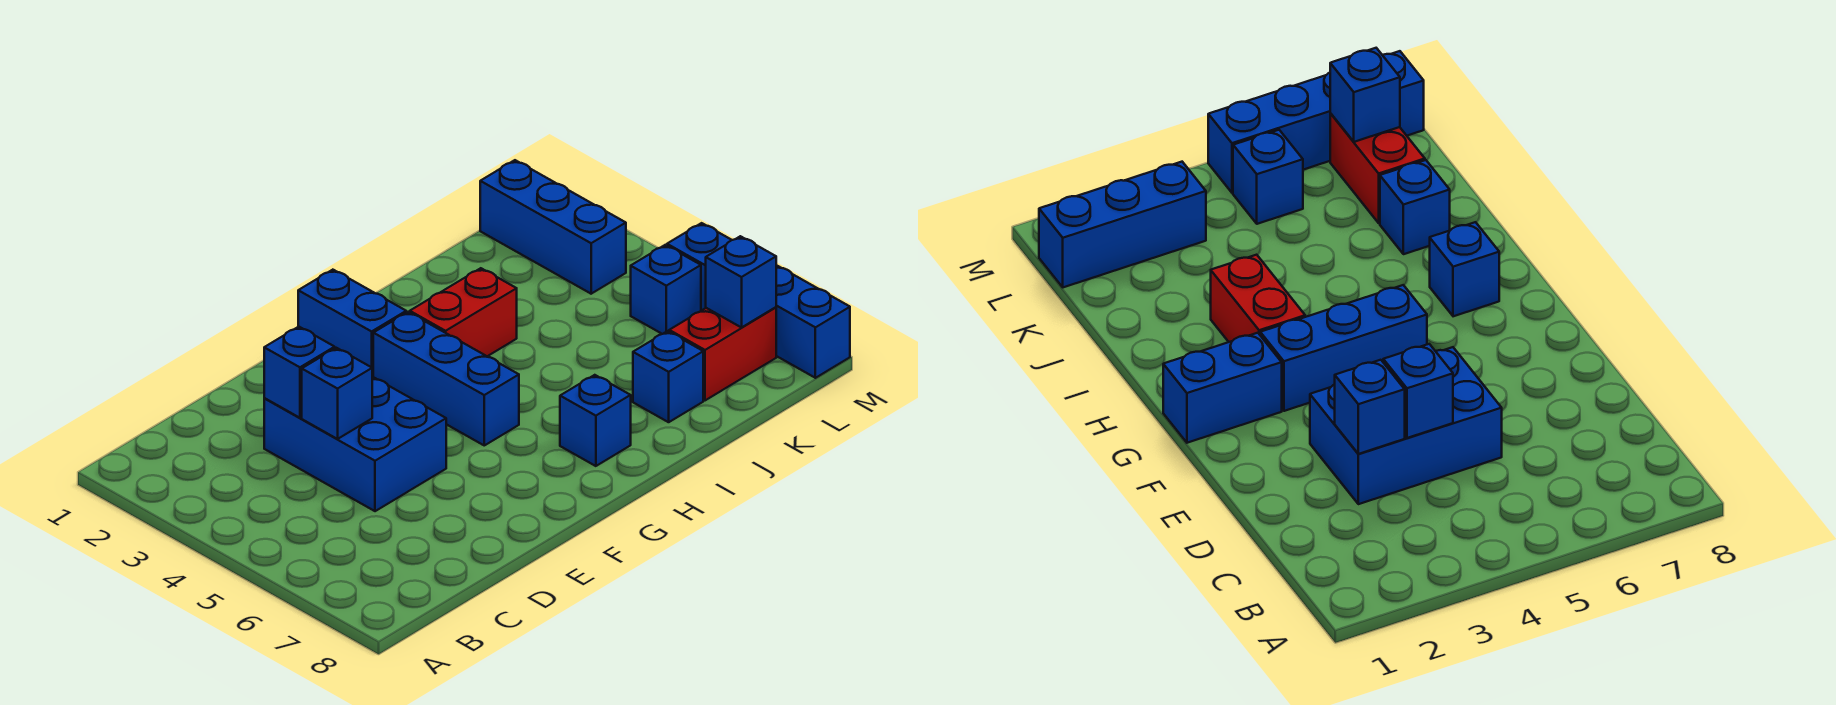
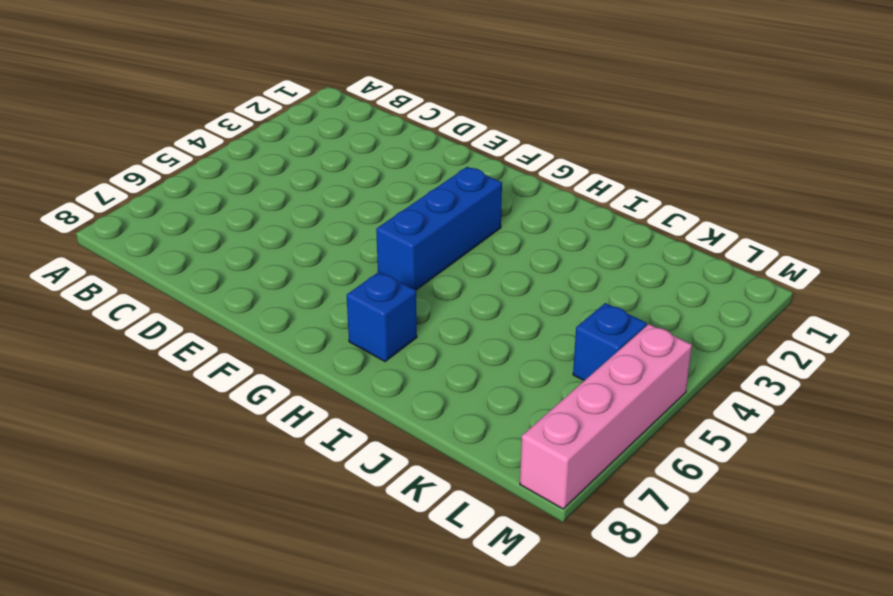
pink 1x4 brick [520,324,692,509] -> blue 1x4 brick [667,223,850,378]
none -> blue 2x3 brick [264,377,446,511]
none -> blue 1x2 brick [298,270,406,377]
none -> red 1x2 brick [410,268,517,356]

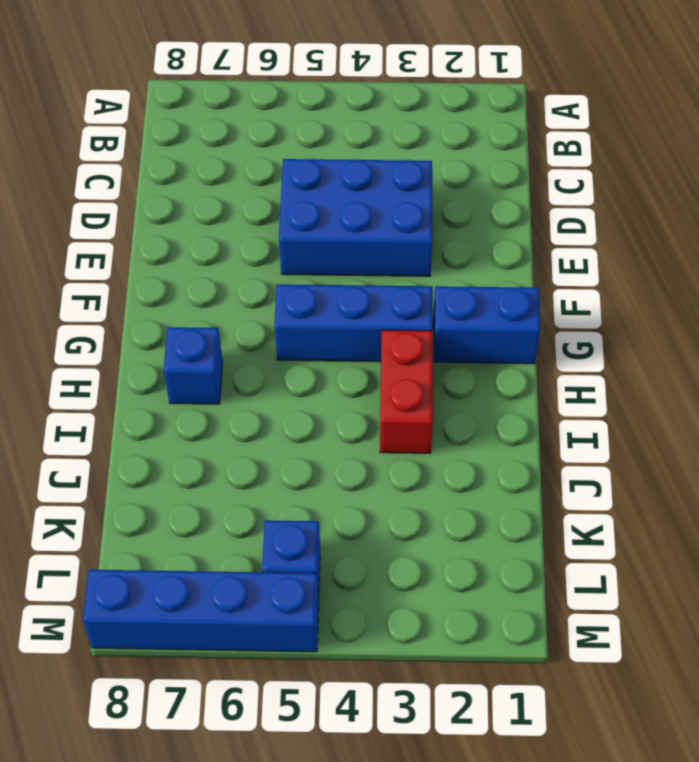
none -> blue 1x1 brick [633,331,703,422]
none -> red 1x2 brick [669,307,776,400]
none -> blue 1x3 brick [480,160,626,294]

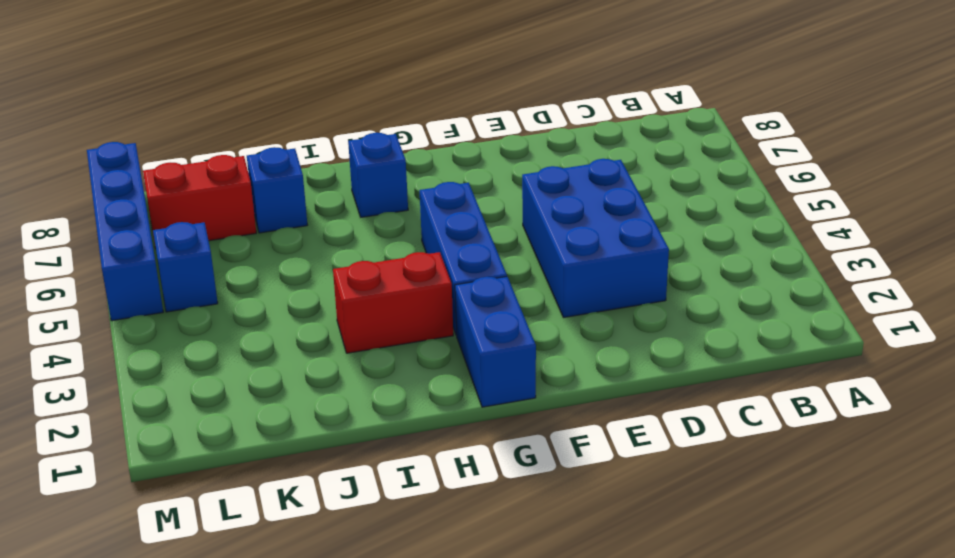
none -> blue 1x3 brick [480,160,626,294]
none -> blue 1x1 brick [264,327,335,418]
none -> blue 1x1 brick [302,348,372,439]

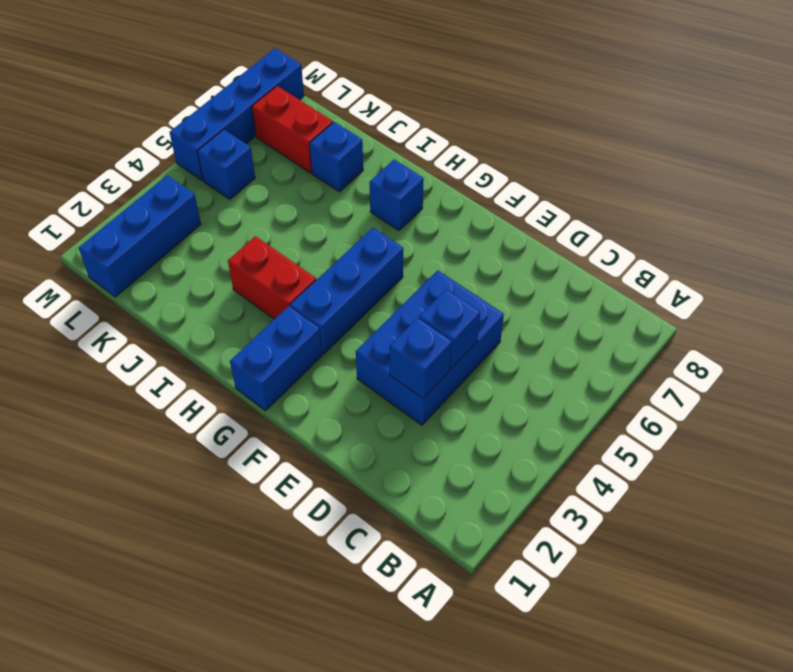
none -> blue 1x1 brick [706,236,776,328]

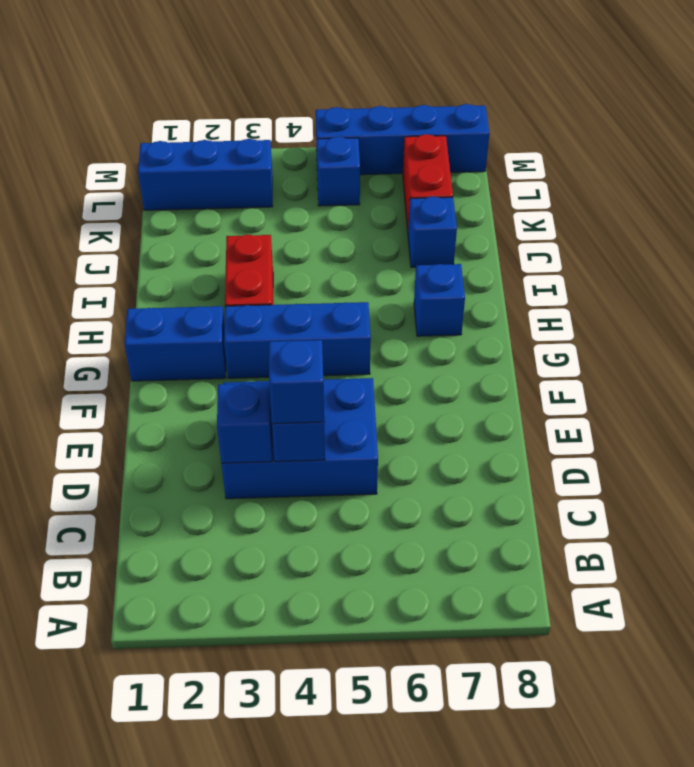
blue 1x1 brick [269,340,324,424] -> blue 1x1 brick moved to [706,236,776,328]

